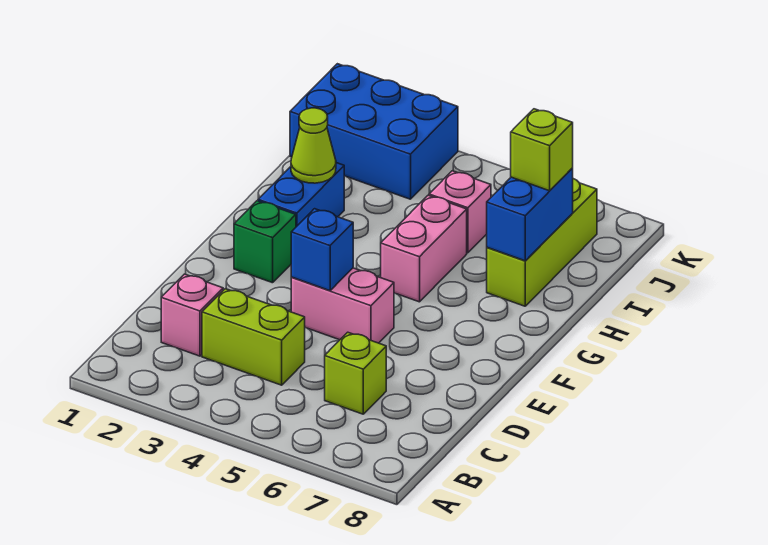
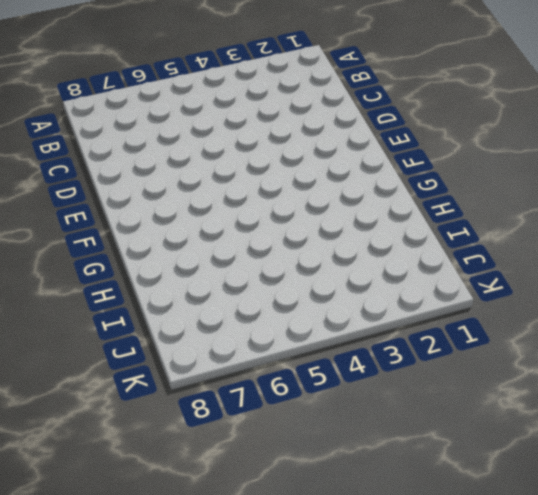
none -> pink 1x1 brick [161,274,223,356]
none -> lime 1x2 brick [202,289,305,385]
none -> lime 1x1 brick [325,332,386,414]

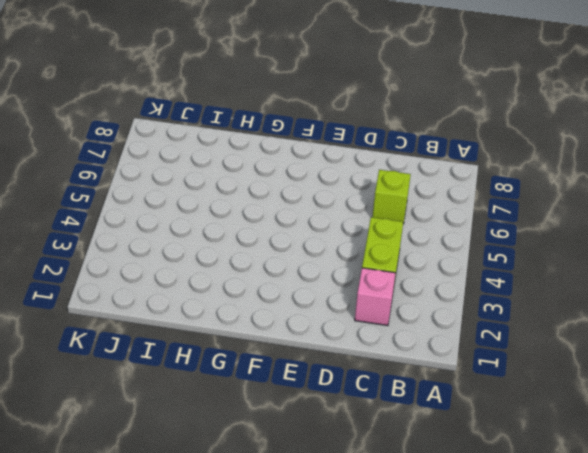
none -> pink 1x2 brick [291,268,394,343]
none -> green 1x1 brick [234,201,296,283]
none -> blue 1x2 brick [258,163,344,227]

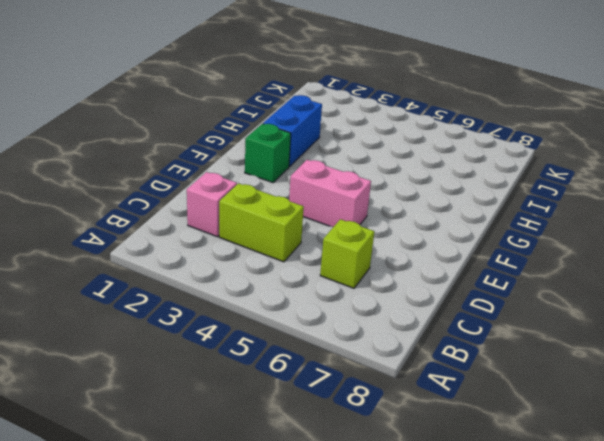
none -> pink 1x2 brick [381,195,467,302]
none -> lime 1x3 brick [487,179,597,306]
none -> pink 1x1 brick [429,171,491,253]

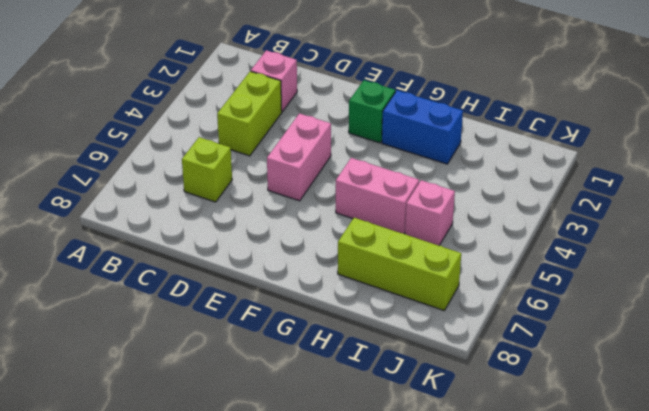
none -> blue 2x3 brick [290,64,458,199]
none -> blue 1x1 brick [291,209,353,291]
none -> lime 1x1 cone [291,108,336,183]

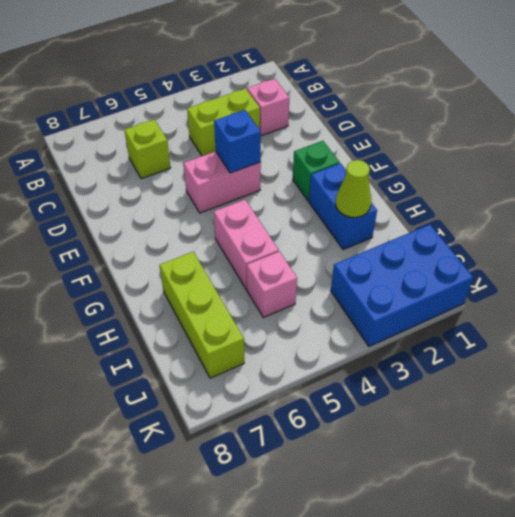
none -> blue 1x2 brick [487,168,573,261]
none -> lime 1x1 brick [511,109,573,191]

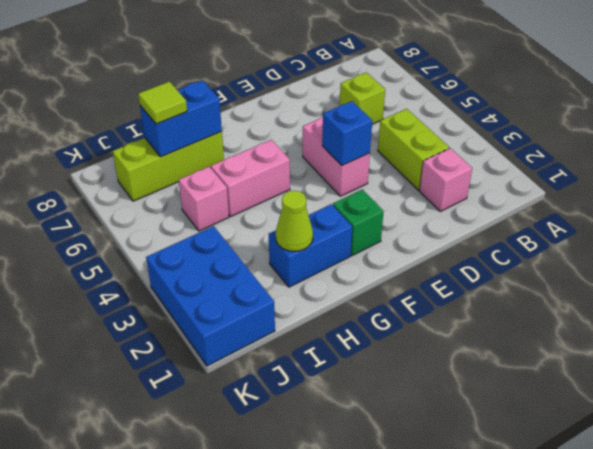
lime 1x1 tile [138,82,187,124] -> lime 1x1 brick [511,109,573,191]

